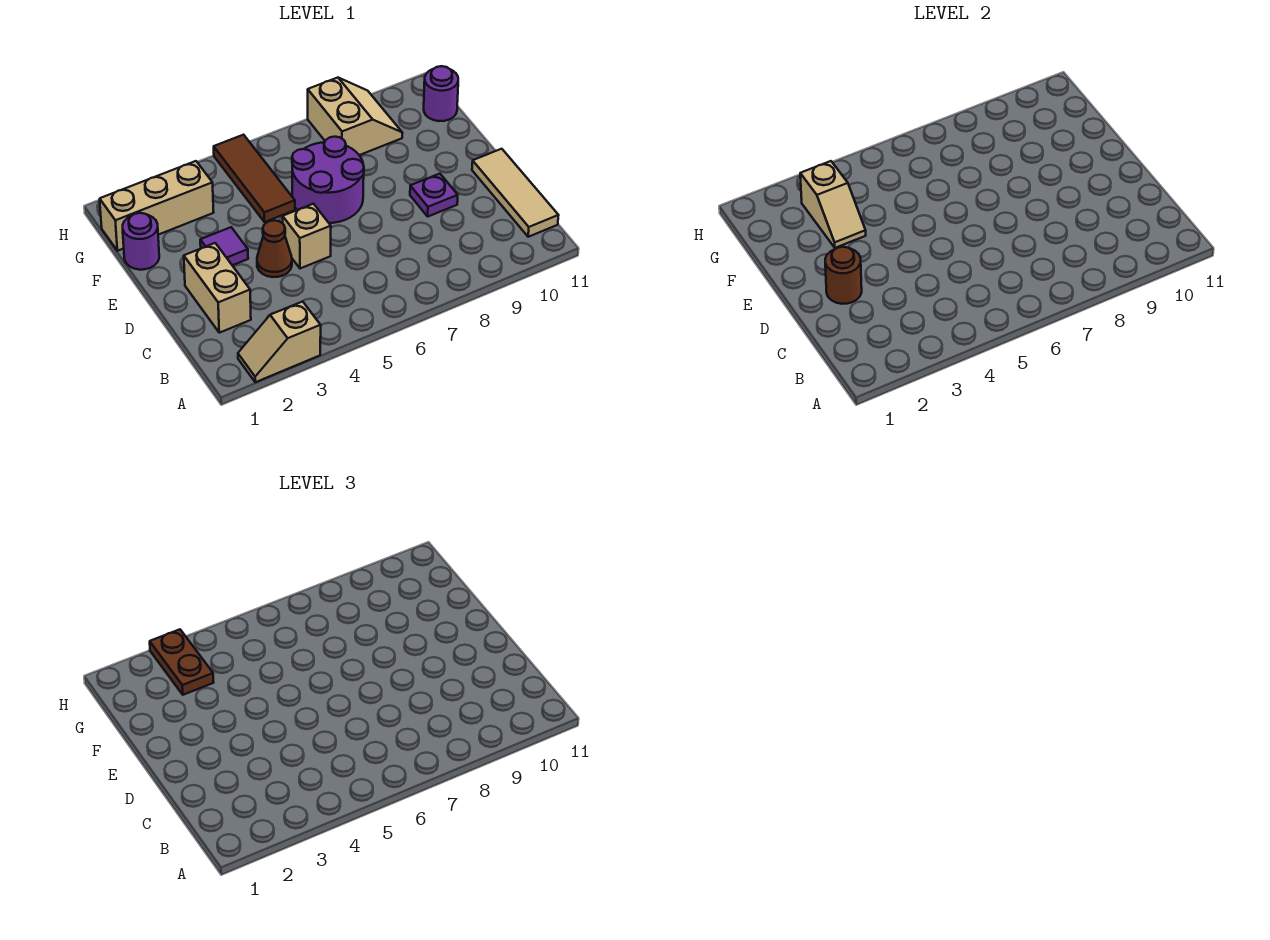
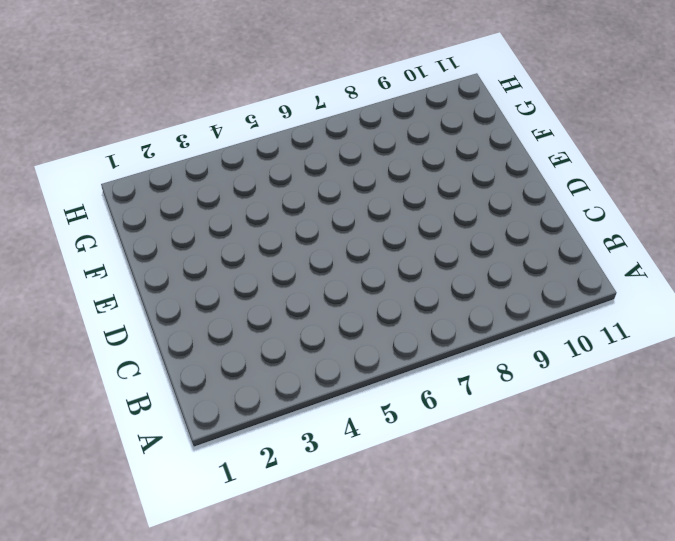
none -> tan 1x2 slope [238,301,321,382]
none -> tan 1x3 tile [472,149,559,237]
none -> tan 1x2 brick [184,243,251,333]

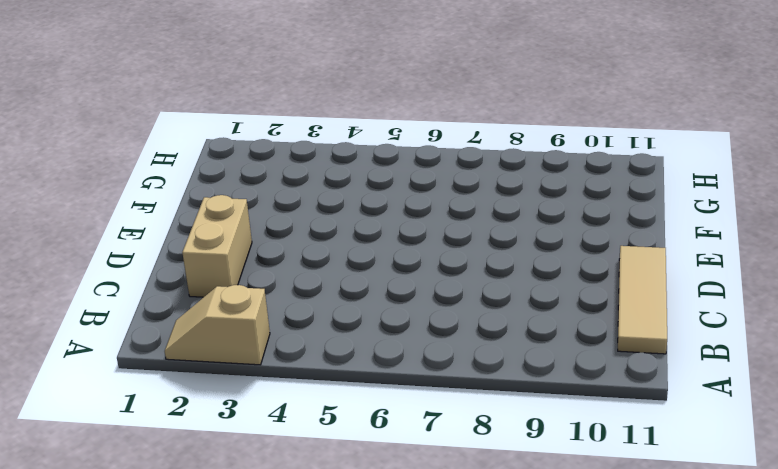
none -> brown 1x1 cone [257,220,292,277]
none -> tan 1x1 brick [283,204,331,269]
none -> purple 1x1 plate [410,174,458,216]

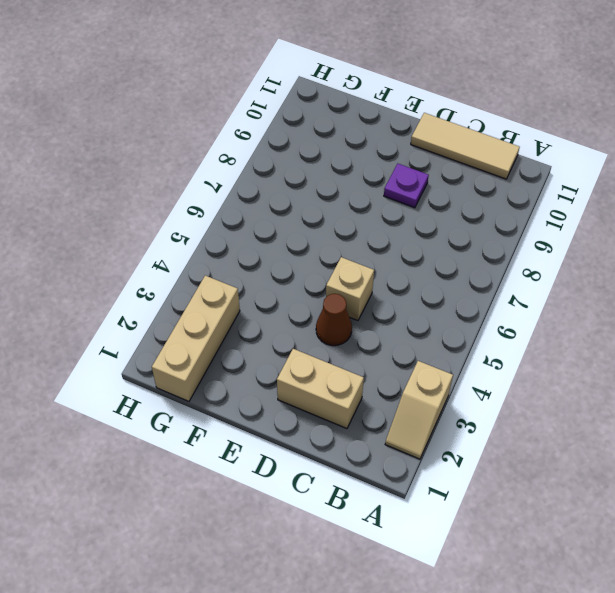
none -> purple 1x1 tile [200,227,248,265]
none -> purple 2x2 round brick [292,137,364,223]
none -> purple 1x1 round brick [123,213,159,270]

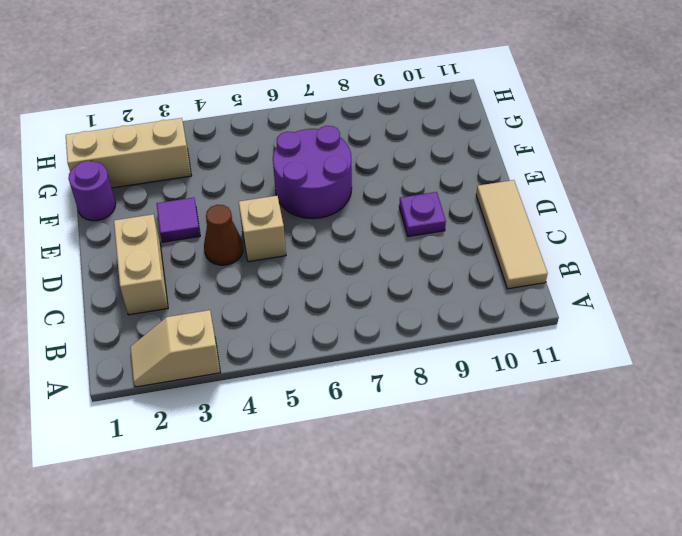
none -> brown 1x3 tile [214,135,295,222]
none -> tan 2x2 slope [308,78,402,155]
none -> purple 1x1 round brick [424,66,458,121]

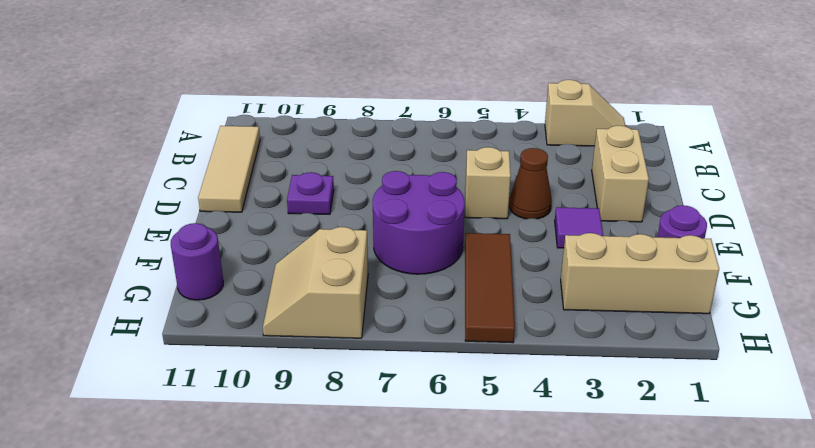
none -> brown 1x1 round brick [825,247,862,304]
none -> tan 1x2 slope [800,161,866,248]
none -> brown 1x2 plate [150,629,214,695]

